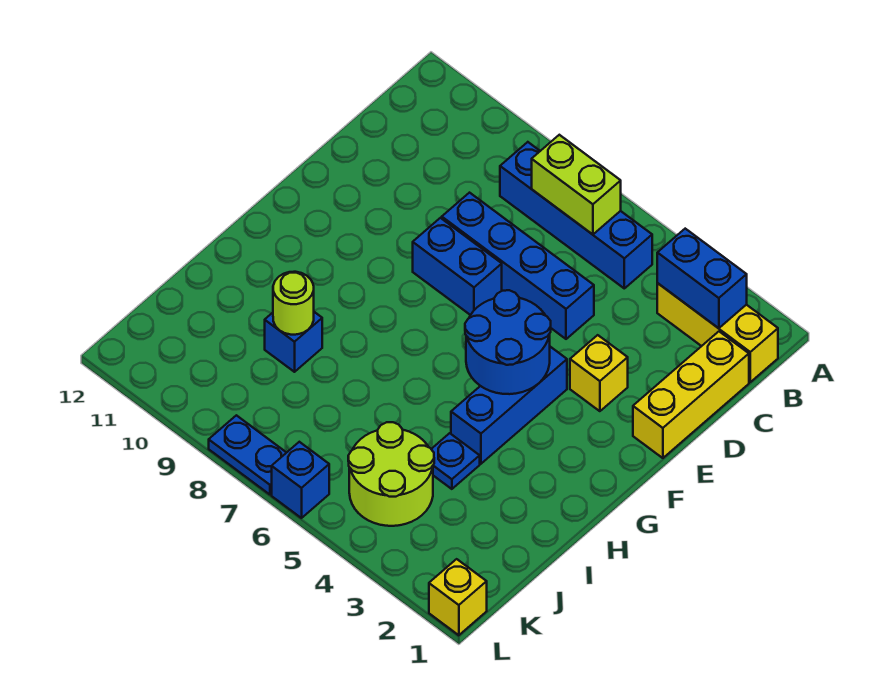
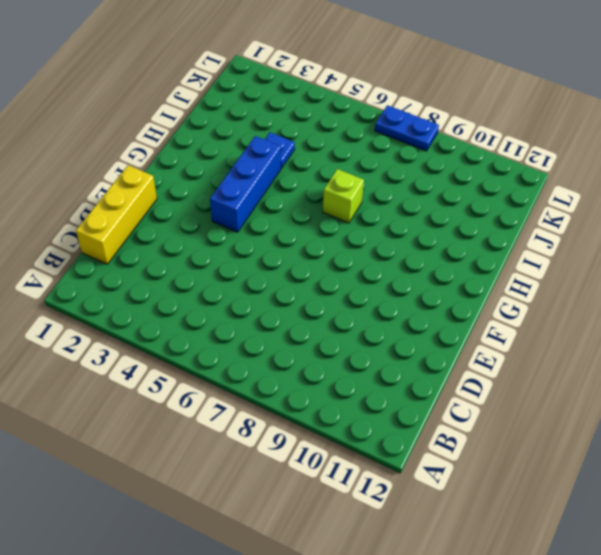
lime 1x1 brick [323,169,364,223] -> none
none -> yellow 1x3 brick [657,283,778,382]
none -> blue 1x4 brick [500,142,652,288]
none -> blue 1x4 brick [442,193,594,339]

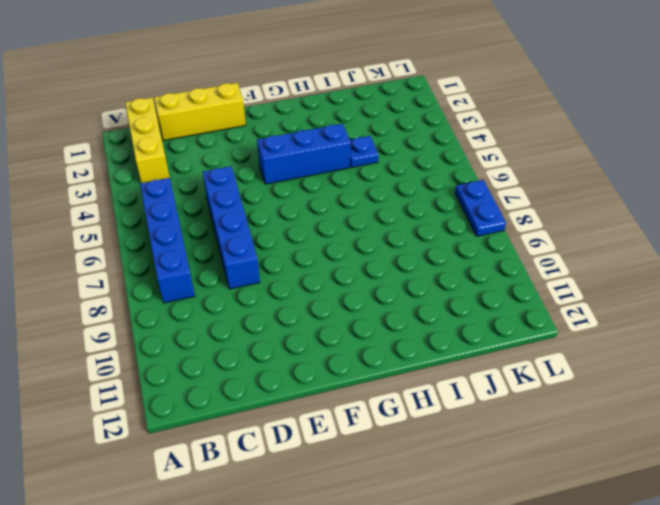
none -> yellow 1x1 brick [570,335,628,411]
none -> blue 1x2 brick [413,218,502,315]
none -> blue 1x1 brick [265,312,322,372]

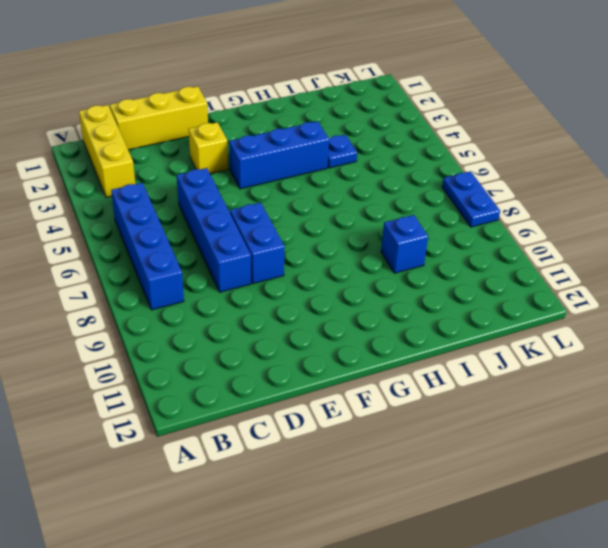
none -> lime 2x2 round brick [348,422,434,526]
none -> yellow 1x1 brick [429,559,487,635]
none -> blue 1x1 brick [272,442,329,518]

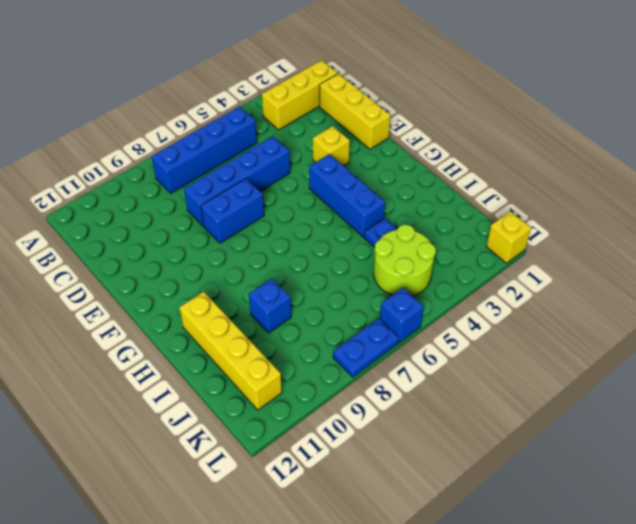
yellow 1x4 brick [179,292,282,410] -> none
none -> blue 1x2 brick [657,229,747,328]
none -> lime 1x2 brick [532,135,621,234]
none -> blue 2x2 round brick [465,290,551,394]

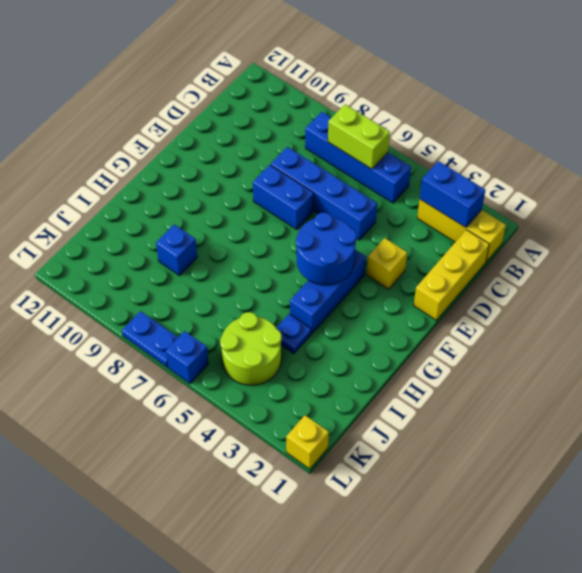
none -> lime 1x1 round brick [273,272,314,335]

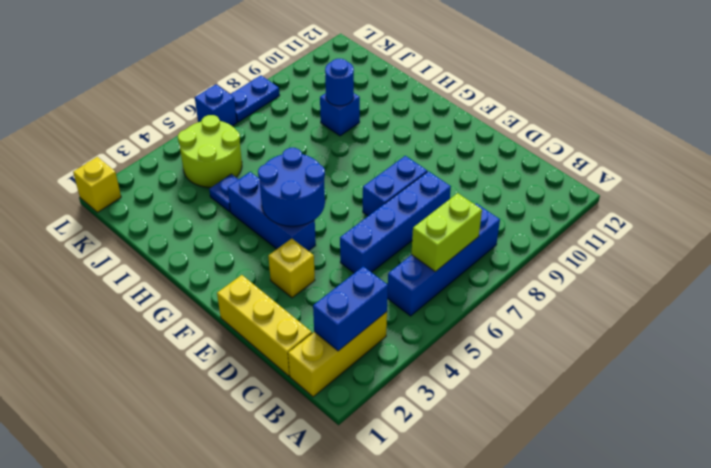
blue 1x1 round brick [325,59,354,106] -> lime 1x1 round brick [273,272,314,335]

